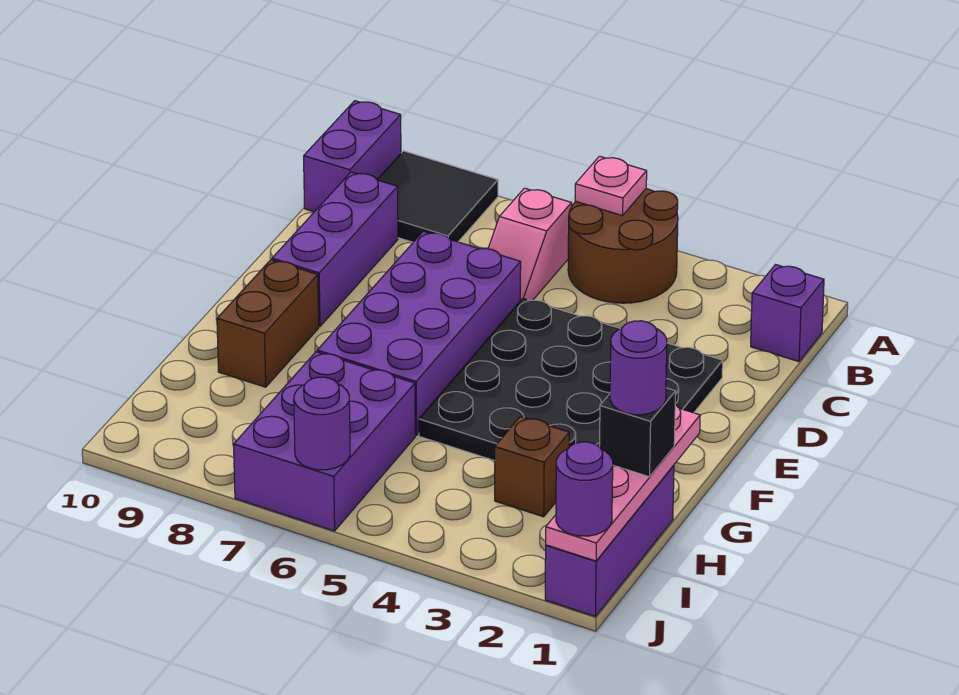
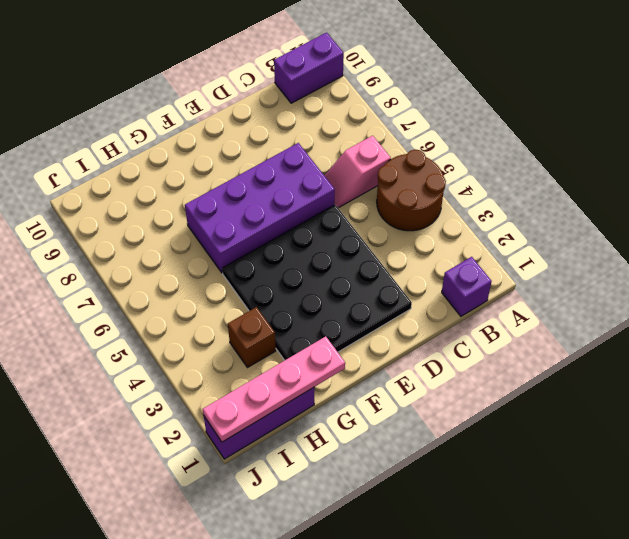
none -> black 2x2 tile [377,151,498,242]
none -> purple 1x3 brick [272,172,398,326]
none -> brown 1x2 brick [217,260,319,387]

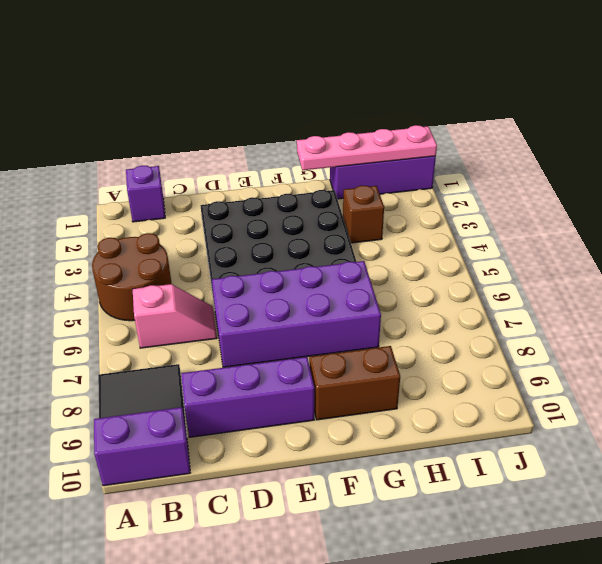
none -> purple 2x3 brick [234,352,415,531]
none -> pink 1x1 plate [575,156,647,216]
none -> purple 1x1 round brick [294,377,350,470]

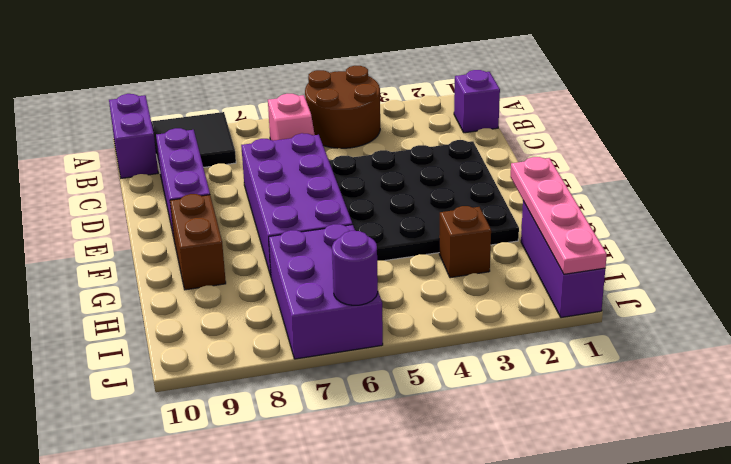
none -> pink 1x1 plate [575,156,647,216]
none -> black 1x1 brick [600,388,676,477]
none -> purple 1x1 round brick [556,442,613,536]

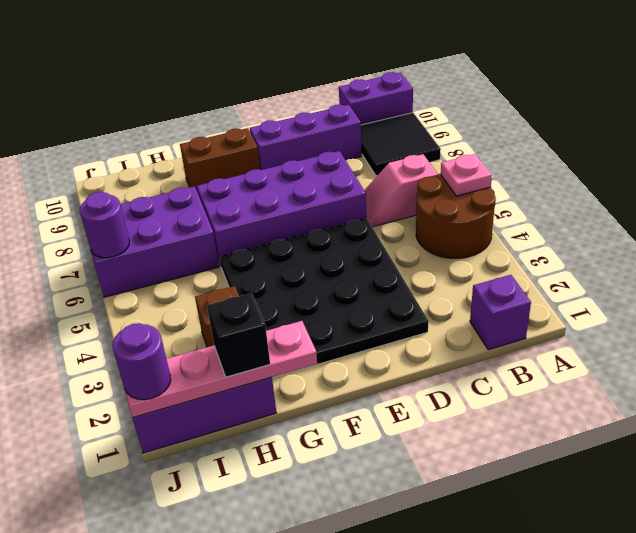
none -> purple 1x1 round brick [610,321,667,415]

